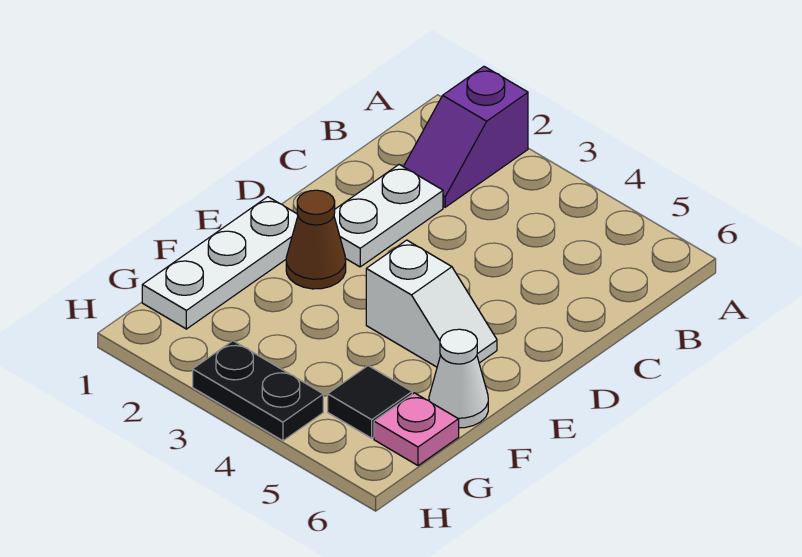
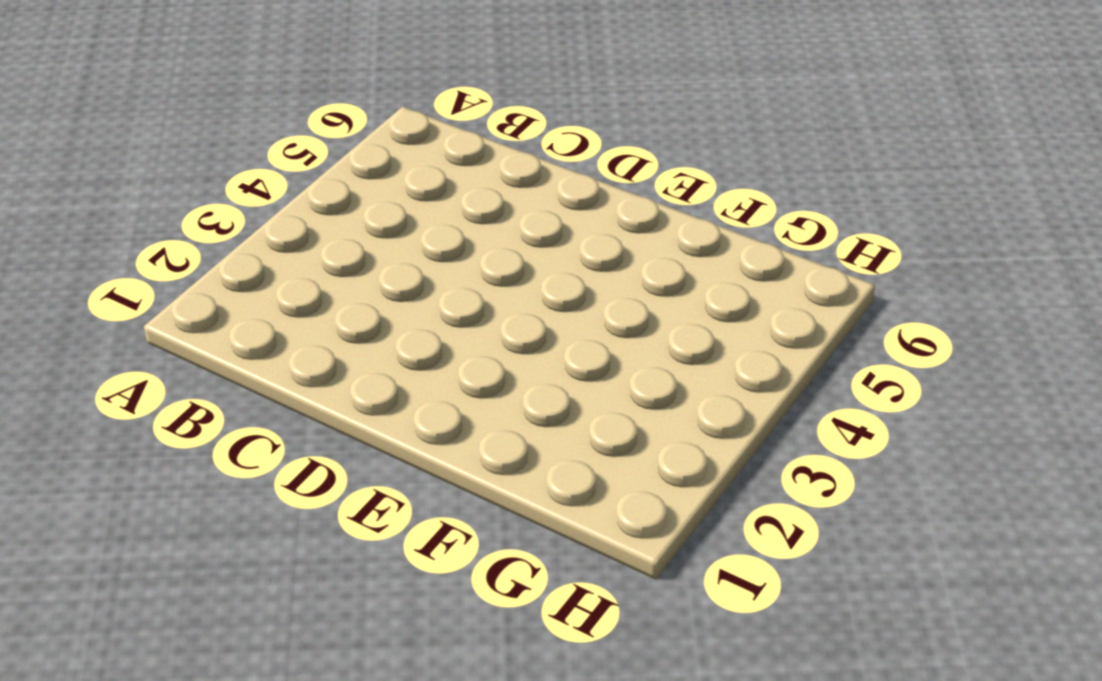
none -> purple 1x2 slope [404,67,528,207]
none -> white 1x2 plate [334,165,443,267]

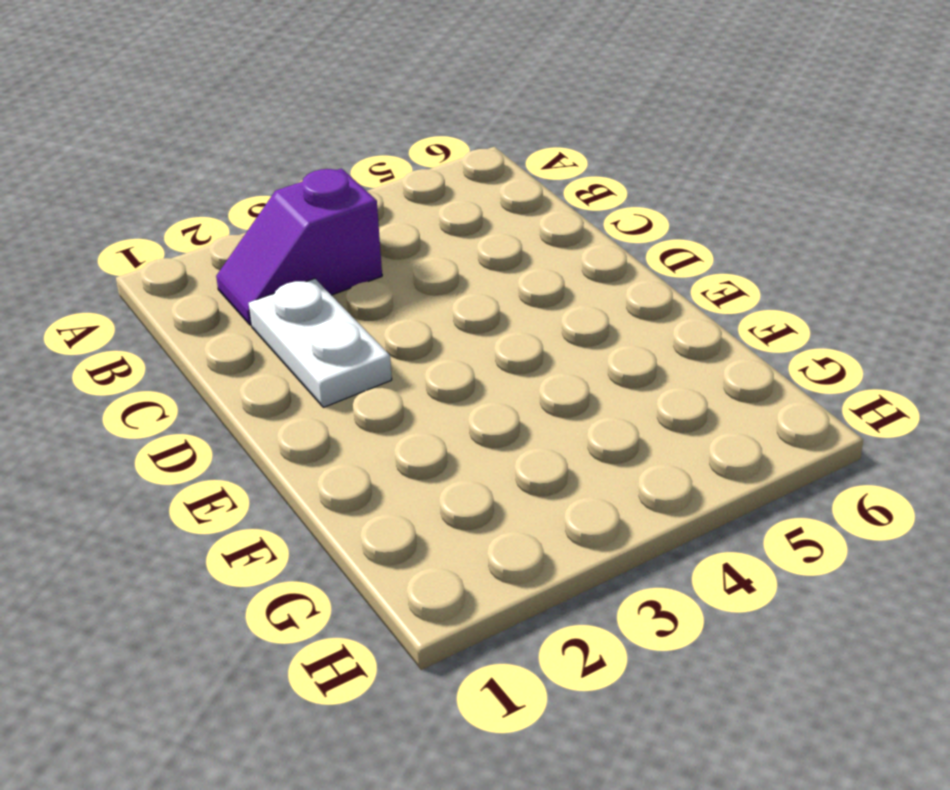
purple 1x2 slope [216,168,382,325] -> purple 1x2 slope turned to [404,67,528,207]
none -> white 1x3 plate [142,197,298,329]
none -> brown 1x1 cone [286,190,346,289]

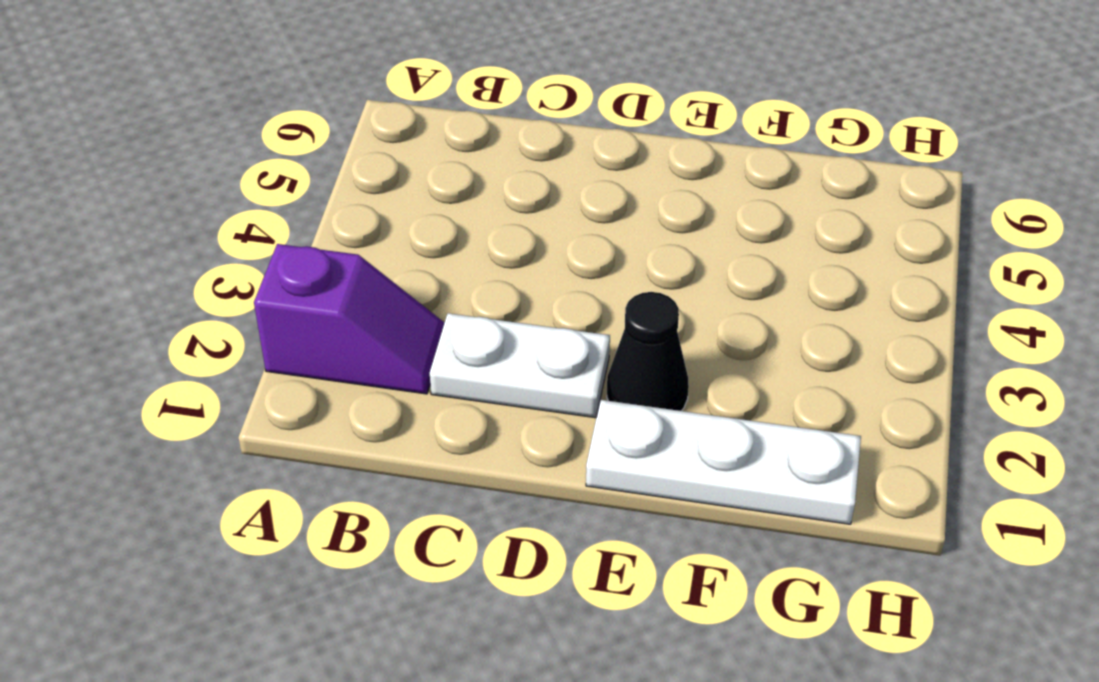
black 1x1 cone [607,292,689,411] -> brown 1x1 cone [286,190,346,289]
none -> white 1x2 slope [366,240,497,367]
none -> white 1x1 cone [429,329,488,428]

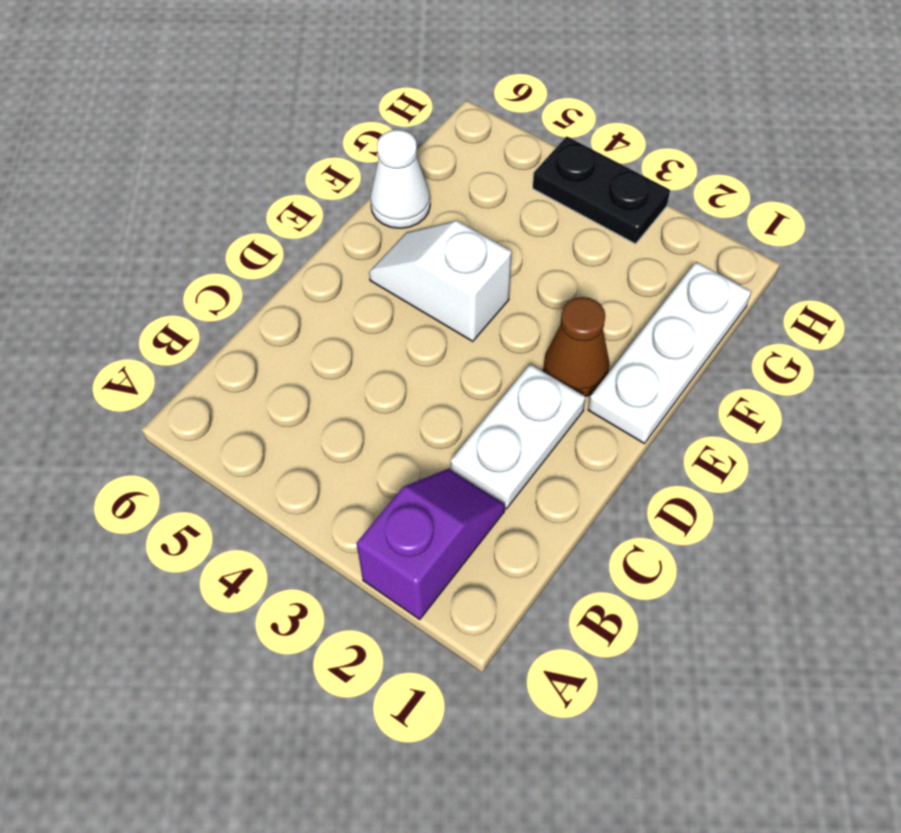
none -> black 1x1 tile [328,366,412,438]
none -> pink 1x1 plate [374,393,459,466]

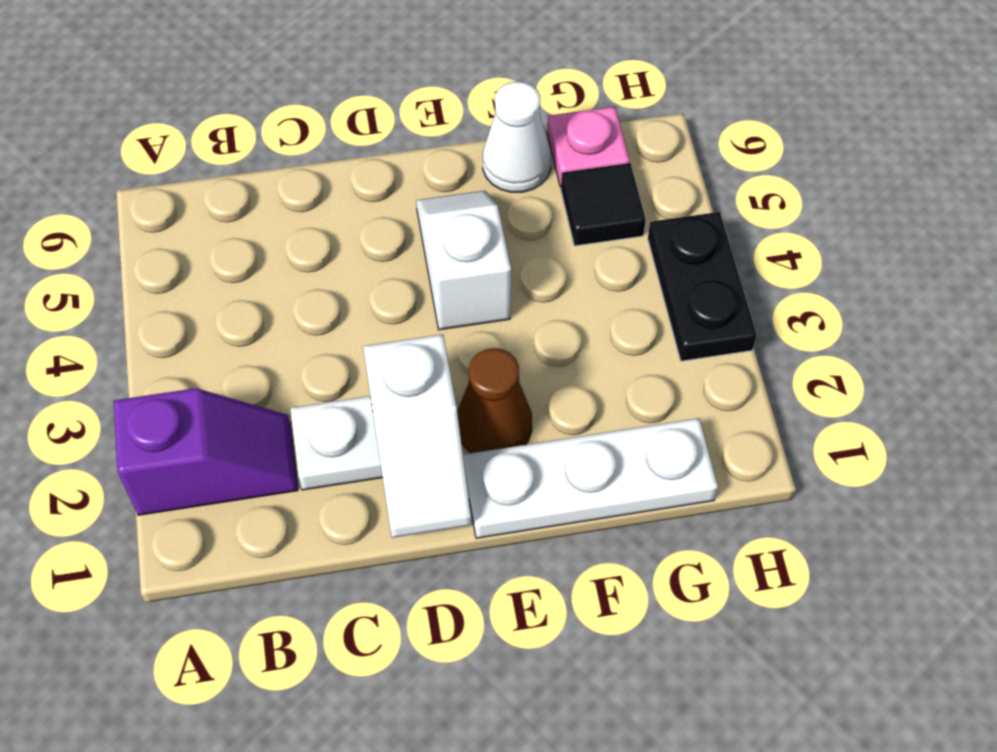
white 1x2 slope [363,334,472,538] -> none

